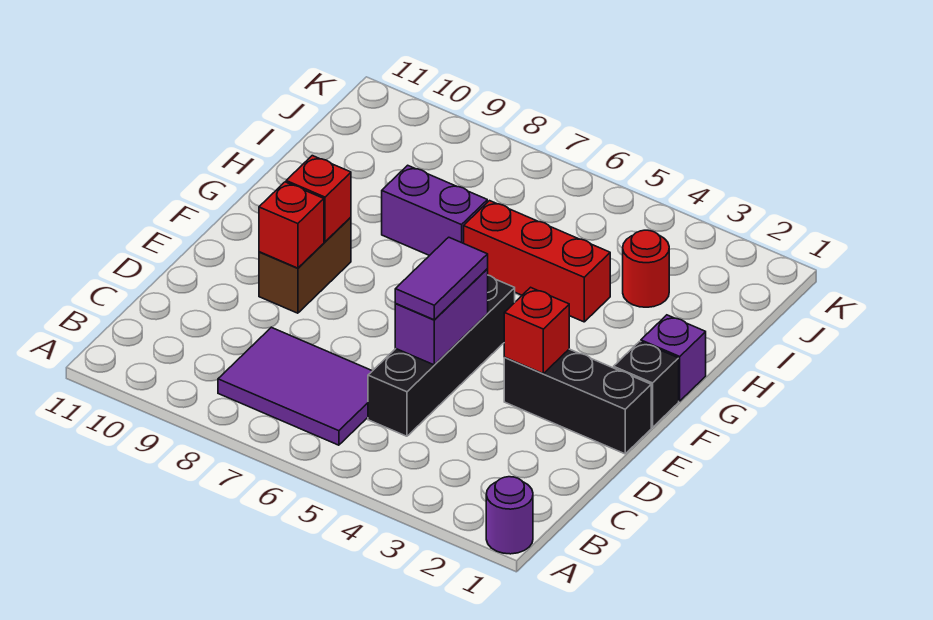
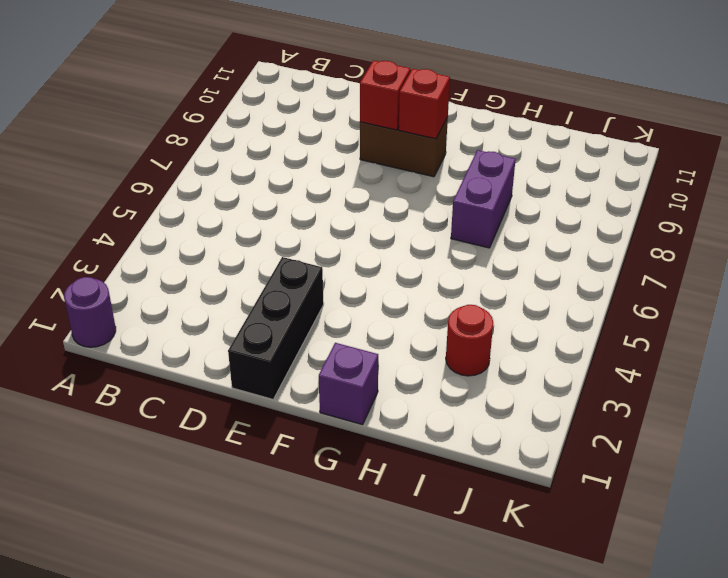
none -> purple 2x3 tile [218,327,372,445]
none -> black 1x4 brick [368,275,515,436]
none -> black 1x1 brick [614,341,679,428]

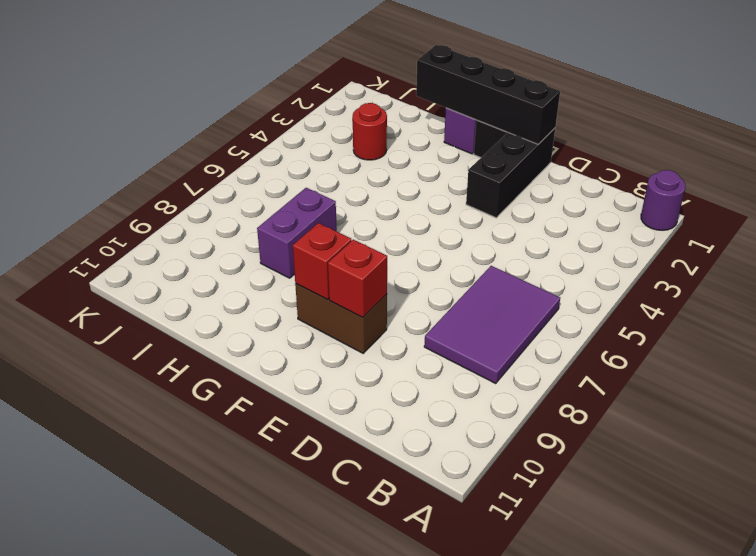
black 1x4 brick [416,45,560,144] -> black 1x4 brick moved to [368,275,515,436]
none -> red 1x3 brick [464,201,610,322]
none -> purple 1x2 brick [395,269,488,365]
none -> red 1x1 brick [504,287,569,373]

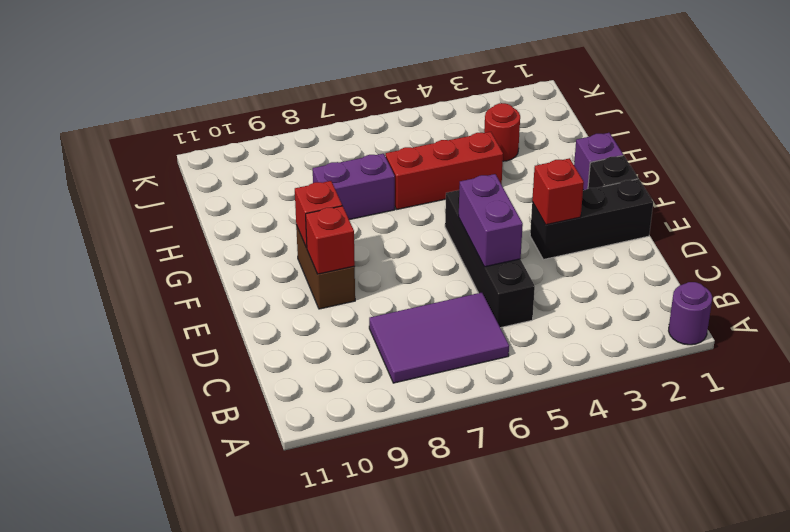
none -> purple 1x2 tile [395,237,488,320]

